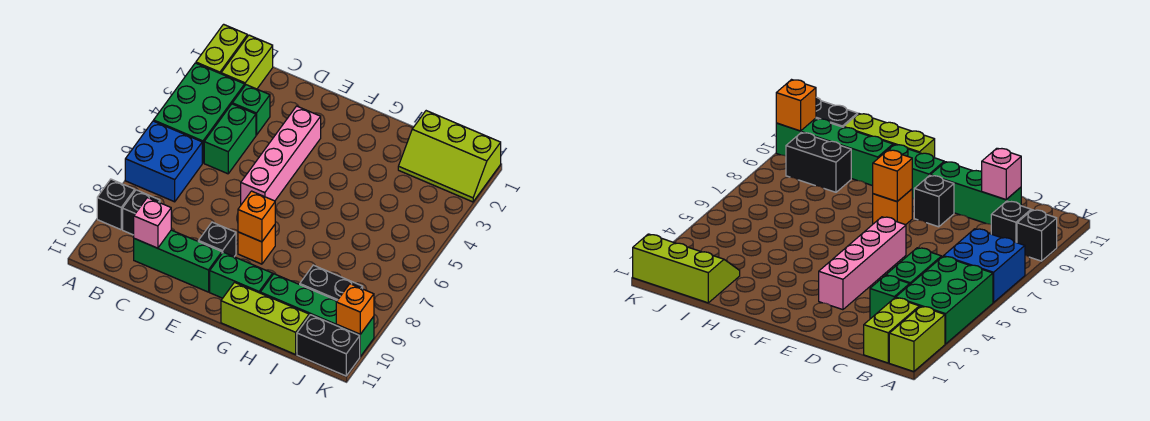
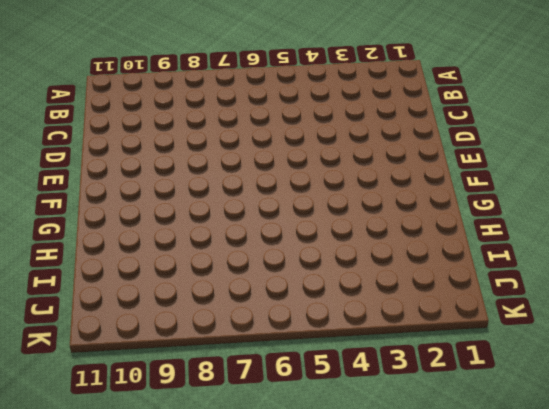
none -> lime 1x2 brick [196,24,247,74]
none -> green 2x3 brick [154,63,245,163]
none -> blue 2x2 brick [125,121,202,202]

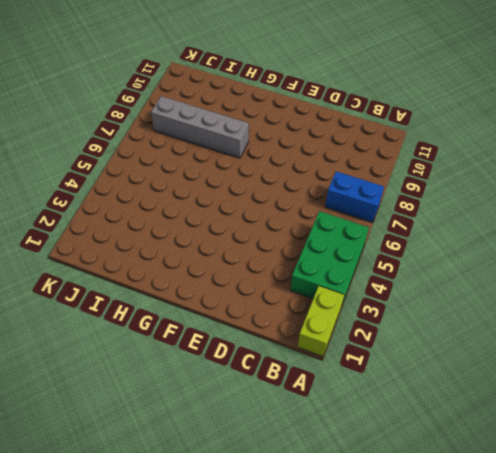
blue 1x2 brick [325,171,384,223] -> blue 2x2 brick [125,121,202,202]
grey 1x4 brick [151,96,249,158] -> none
none -> black 1x1 brick [97,179,135,230]
none -> lime 1x2 brick [221,35,273,89]
none -> black 1x1 brick [123,190,160,235]

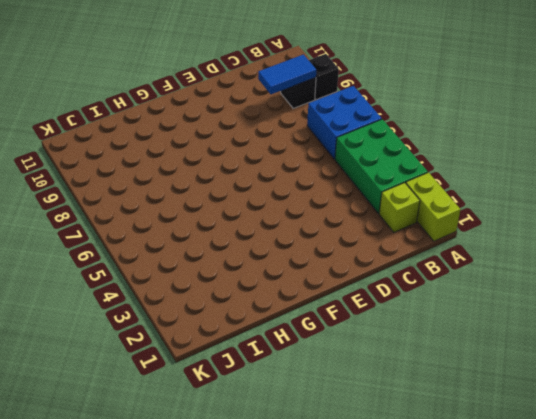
lime 1x1 brick [379,183,420,232] -> lime 1x2 brick [221,35,273,89]
blue 1x2 tile [258,55,316,94] -> none
none -> green 1x1 brick [232,85,270,135]
none -> green 1x2 brick [204,104,256,174]
none -> green 1x3 brick [134,230,222,292]

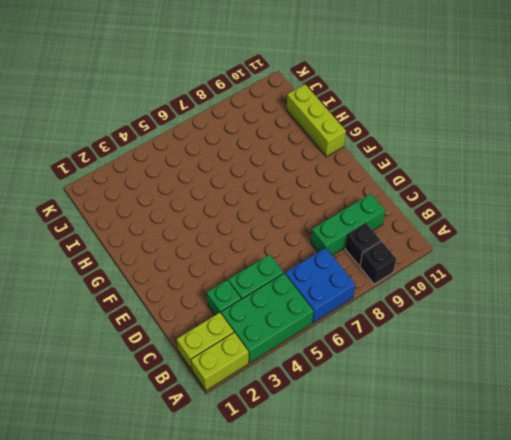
green 1x3 brick [311,194,385,255] -> green 1x3 brick turned to [134,230,222,292]
none -> pink 1x4 brick [241,106,321,205]
none -> black 1x1 brick [198,222,236,257]
none -> orange 1x1 brick [238,225,275,264]

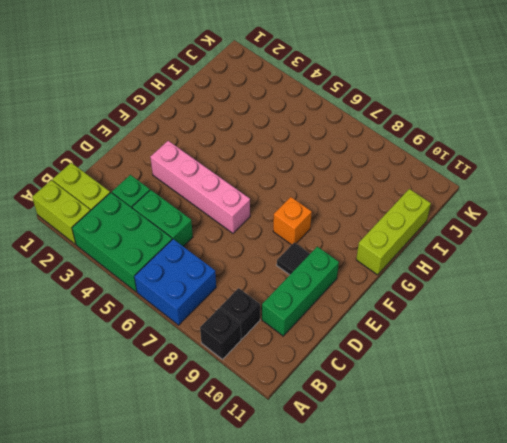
black 1x1 tile [277,243,310,275] -> black 1x1 brick [198,222,236,257]
none -> green 1x2 brick [210,252,273,298]
none -> green 1x4 brick [260,274,374,356]
none -> lime 2x3 slope [398,111,501,202]

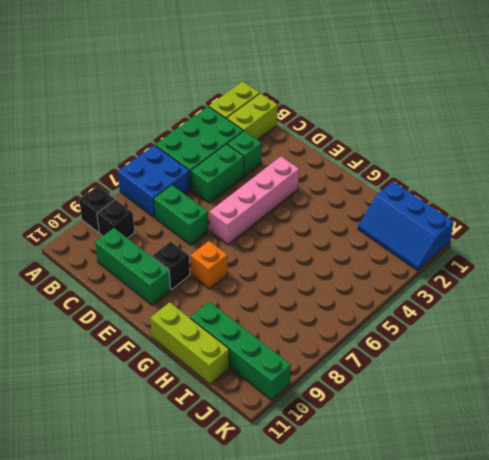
green 1x2 brick [154,185,208,245] -> green 1x2 brick moved to [210,252,273,298]
blue 2x3 slope [358,182,454,271] -> lime 2x3 slope [398,111,501,202]
none -> black 1x2 brick [300,265,363,300]
none -> black 1x2 brick [297,315,360,376]
none -> pink 1x1 brick [134,198,171,248]

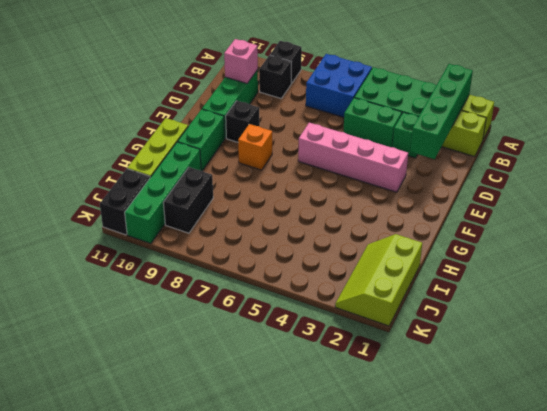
green 1x4 brick [410,64,473,159] -> none
none -> orange 1x1 brick [238,191,275,242]
none -> orange 1x1 brick [336,284,374,334]

